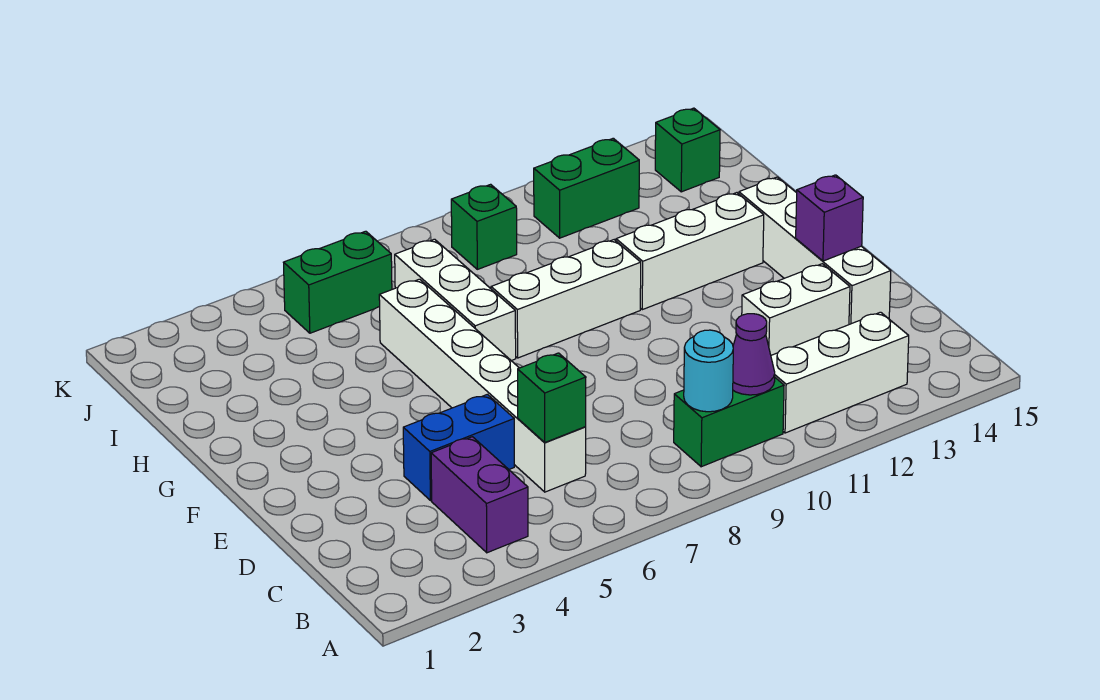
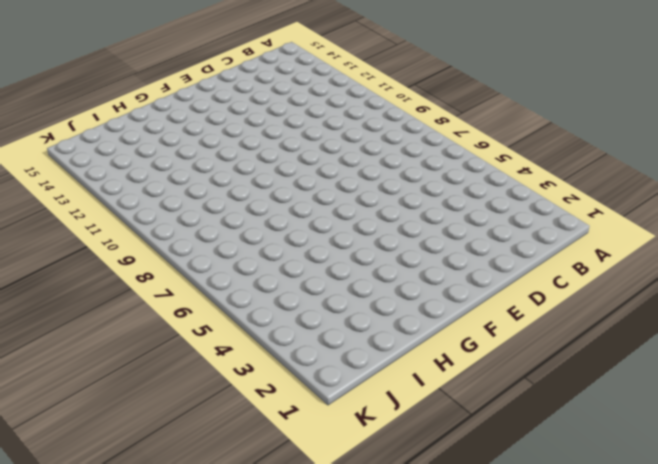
none -> purple 1x2 brick [431,437,528,553]
none -> green 1x2 brick [674,378,784,467]
none -> white 1x3 brick [771,312,909,433]

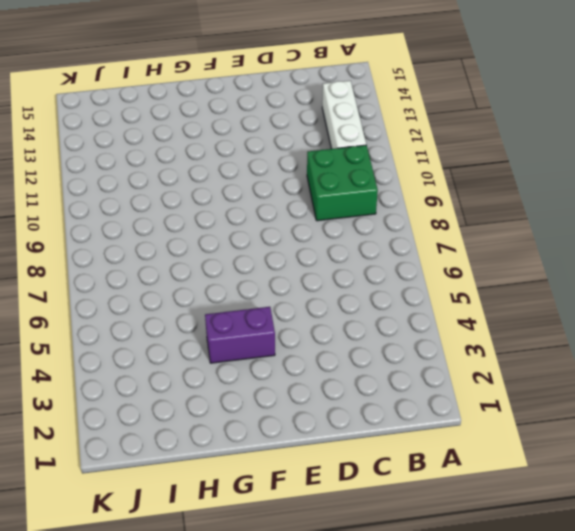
green 2x2 brick [307,145,378,221] -> green 1x2 brick [674,378,784,467]
purple 1x2 brick [205,307,275,363] -> purple 1x2 brick moved to [431,437,528,553]
none -> white 1x6 brick [379,279,586,492]
none -> blue 1x2 brick [403,394,514,501]
none -> white 1x2 brick [742,264,850,355]

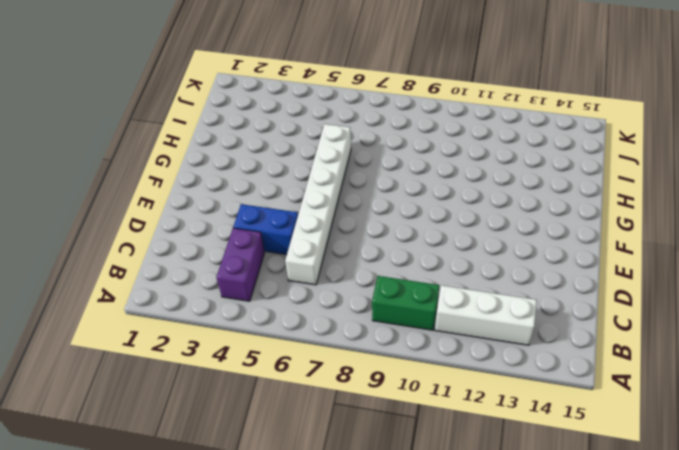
none -> white 1x2 brick [742,264,850,355]
none -> white 1x4 brick [739,177,891,324]
none -> white 1x3 brick [395,239,516,361]

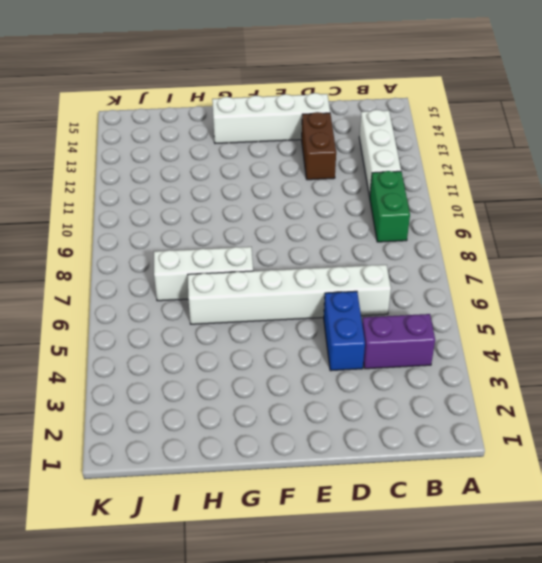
brown 1x2 brick [302,112,336,180] -> white 1x2 brick [742,264,850,355]
none -> white 1x3 brick [491,240,641,358]
none -> white 1x3 brick [616,193,764,310]
none -> green 1x2 brick [283,231,392,333]

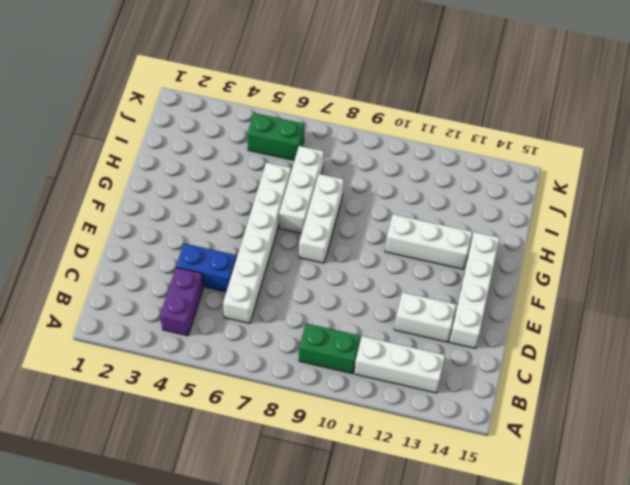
white 1x3 brick [299,174,344,263] -> white 1x3 brick turned to [491,240,641,358]
none -> green 1x1 brick [451,184,517,269]
none -> green 1x2 brick [534,138,639,238]
none -> green 1x1 brick [655,108,720,192]

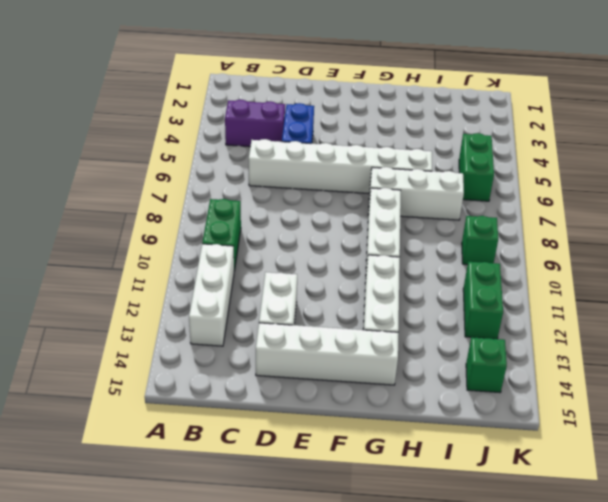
none -> cyan 1x1 round brick [684,330,733,412]
none -> purple 1x1 cone [733,314,775,395]
none -> green 1x1 brick [518,353,586,442]

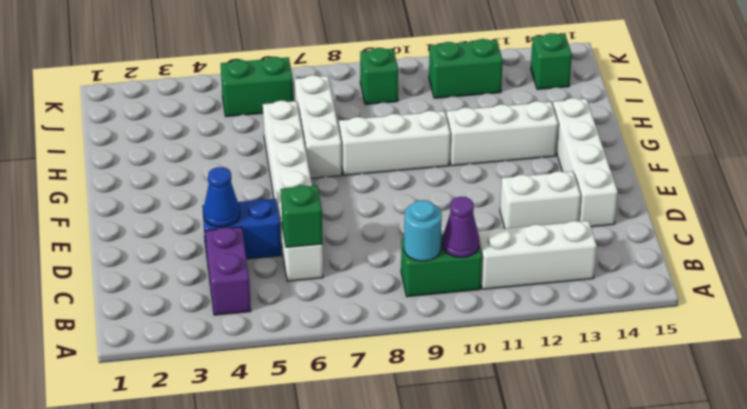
blue 1x1 cone [203,167,240,227] -> none
none -> purple 1x1 brick [796,175,863,261]

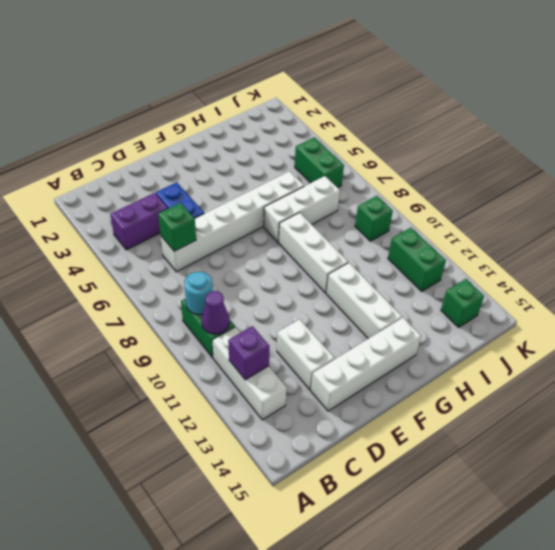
purple 1x1 brick [228,326,270,380] -> purple 1x1 brick moved to [796,175,863,261]

